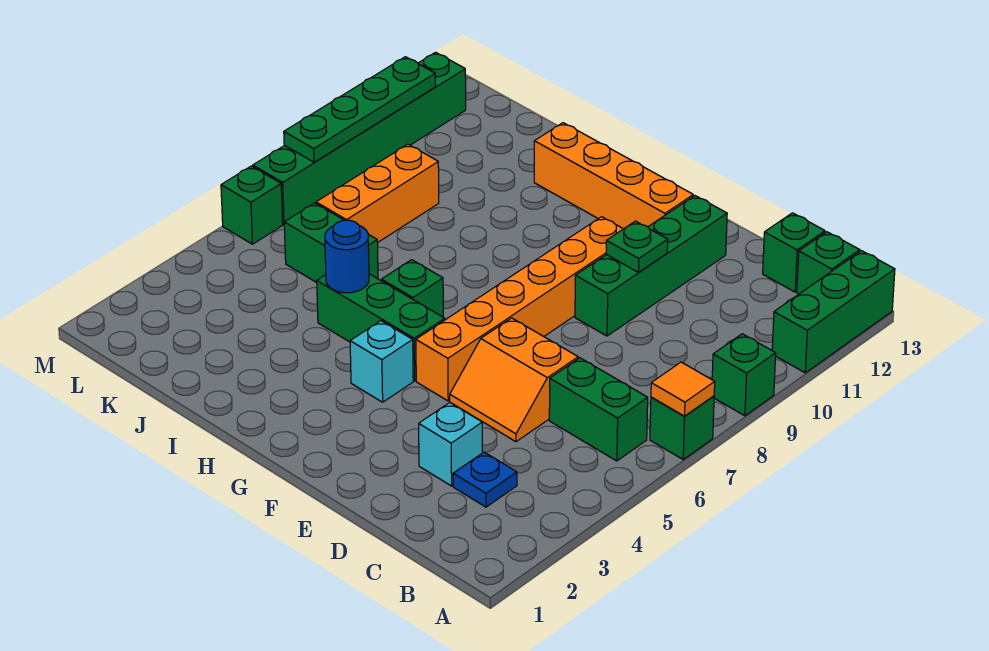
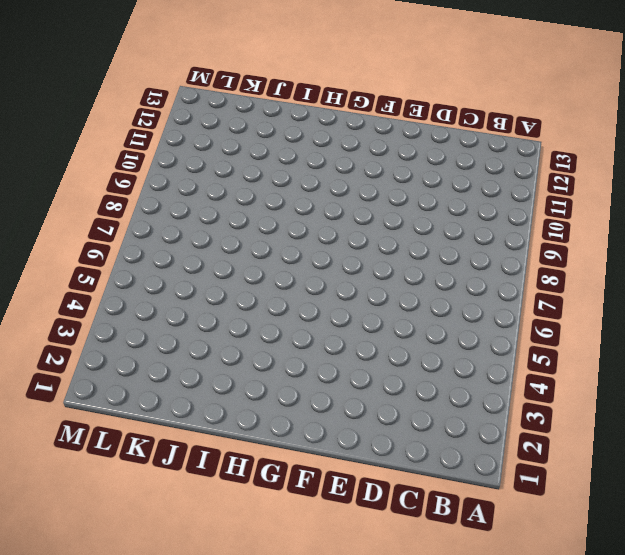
none -> green 1x1 brick [650,396,714,459]
none -> green 1x1 brick [712,334,776,416]
none -> green 1x3 brick [772,251,895,373]

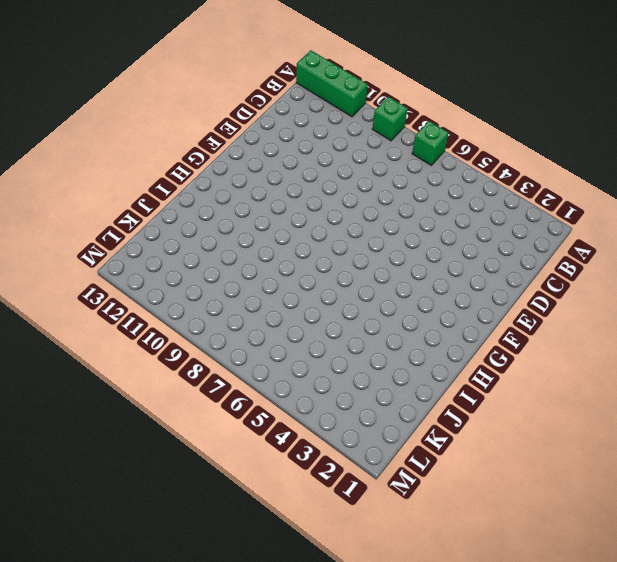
none -> green 1x2 brick [549,358,648,461]
none -> green 1x1 brick [797,232,860,294]
none -> blue 1x1 plate [453,452,517,507]

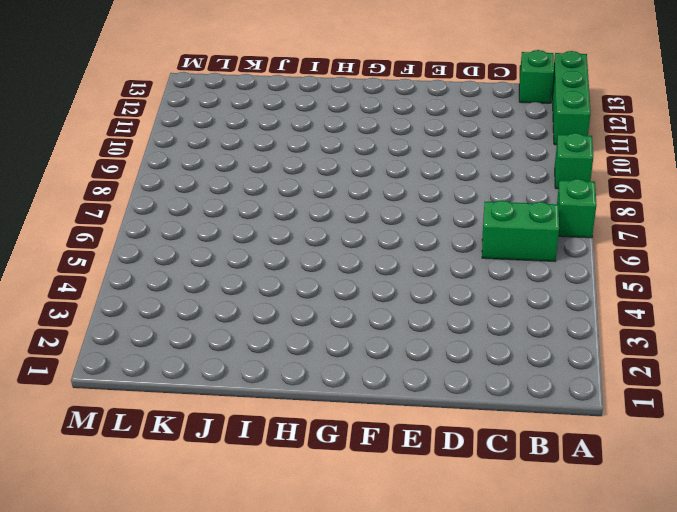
none -> blue 1x1 plate [453,452,517,507]
none -> green 1x1 brick [763,213,825,292]
none -> cyan 1x1 brick [419,403,482,486]

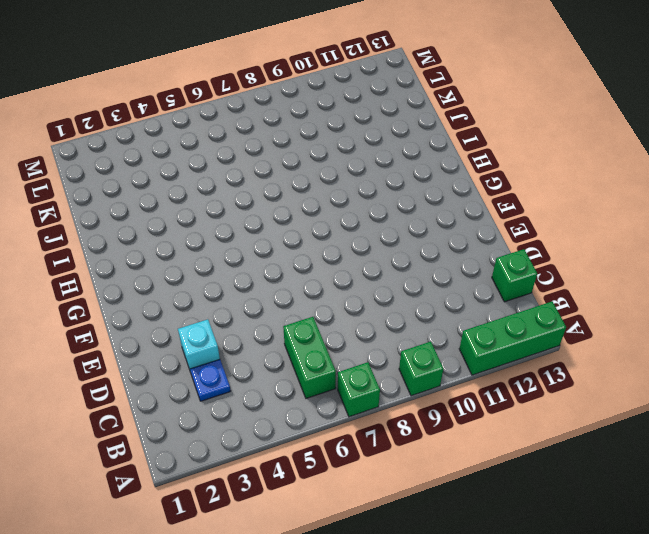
none -> green 1x1 brick [797,232,860,294]
none -> orange 2x2 slope [450,318,578,442]
none -> green 1x4 brick [575,196,727,336]

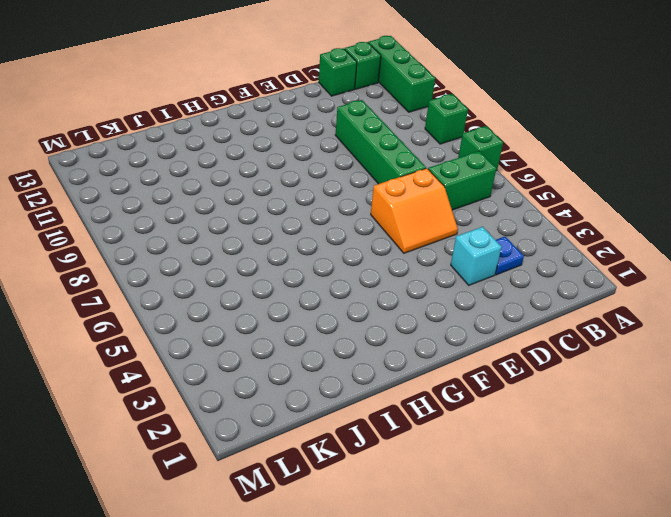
green 1x4 brick [335,100,426,184] -> green 1x4 brick moved to [575,196,727,336]
none -> orange 1x6 brick [416,217,623,401]
none -> orange 1x4 brick [534,123,693,229]
none -> cyan 1x1 brick [350,321,413,402]

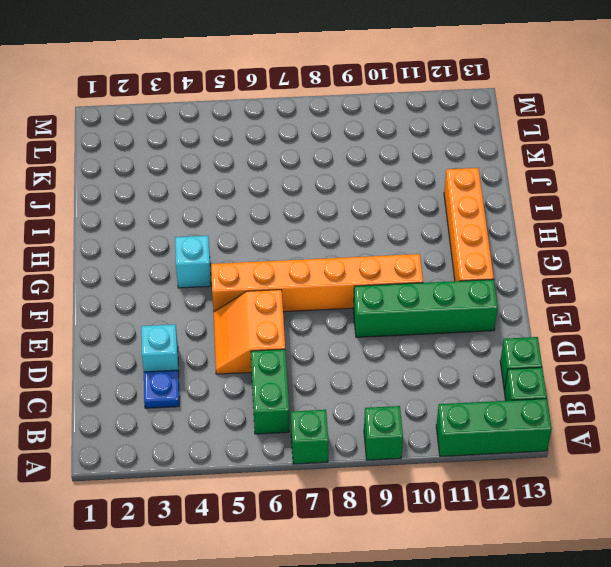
none -> green 1x3 brick [317,274,445,381]
none -> green 1x1 brick [381,260,443,317]
none -> green 1x2 brick [284,203,378,282]

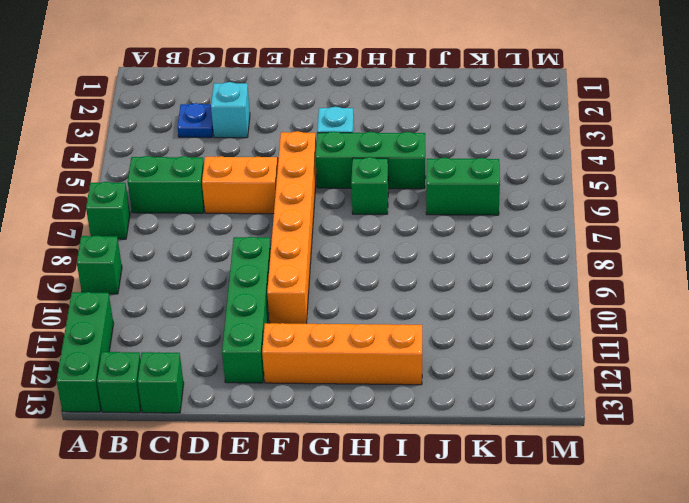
none -> orange 1x3 brick [316,144,439,243]
none -> green 1x1 brick [221,166,283,244]
none -> green 1x6 brick [253,52,466,224]

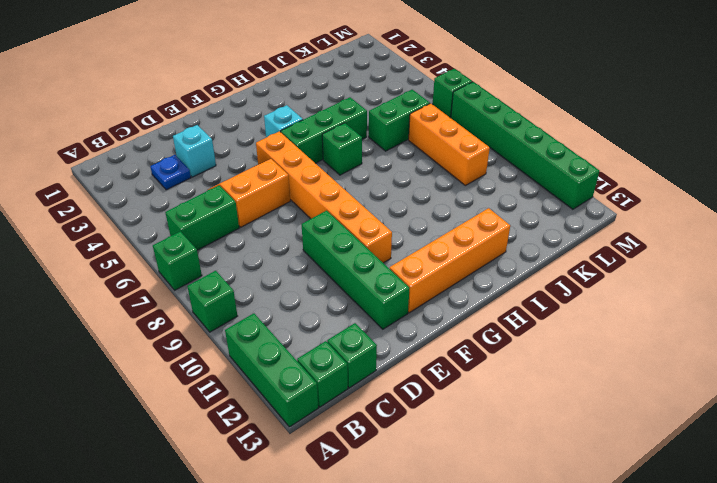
none -> orange 1x1 tile [651,362,715,416]
none -> green 1x1 plate [606,221,668,272]
none -> blue 1x1 round brick [325,220,369,293]

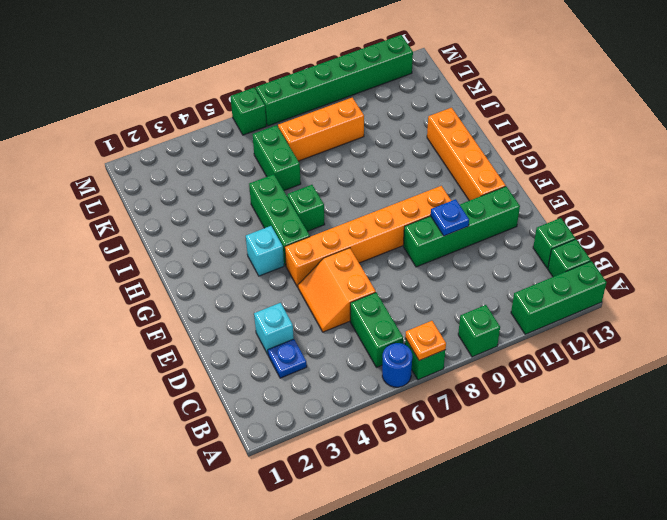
blue 1x1 round brick [382,343,412,387] -> blue 1x1 round brick moved to [325,220,369,293]
orange 1x1 plate [405,321,446,361] -> orange 1x1 tile [651,362,715,416]
blue 1x1 plate [431,199,469,236] -> green 1x1 plate [606,221,668,272]
none -> green 1x4 plate [284,57,435,162]

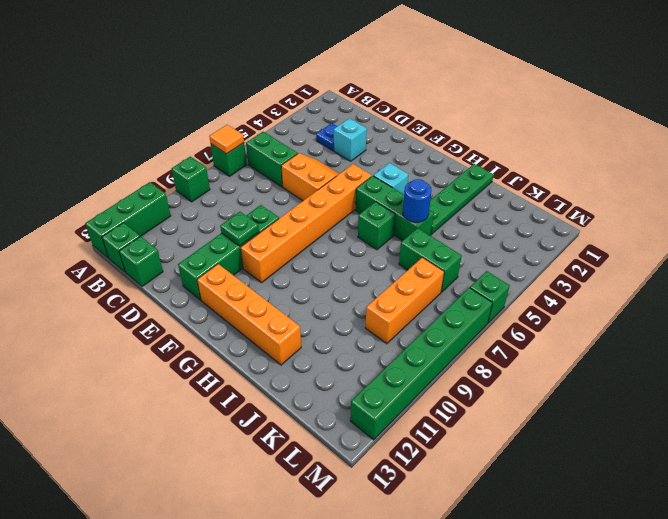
green 1x4 plate [429,164,493,234] -> green 1x4 plate moved to [284,57,435,162]

